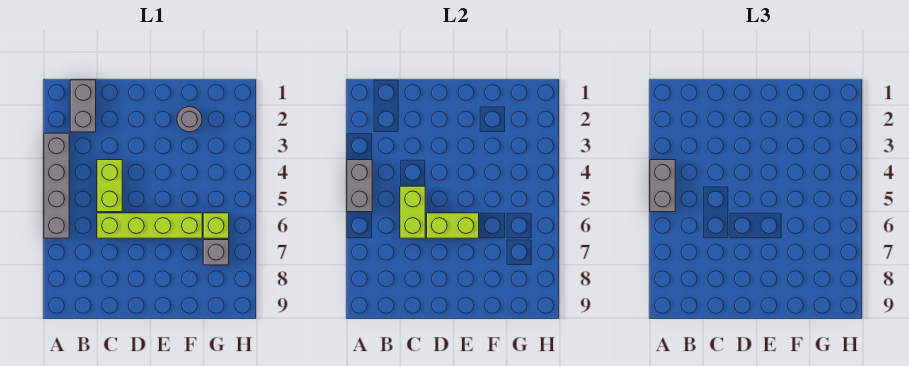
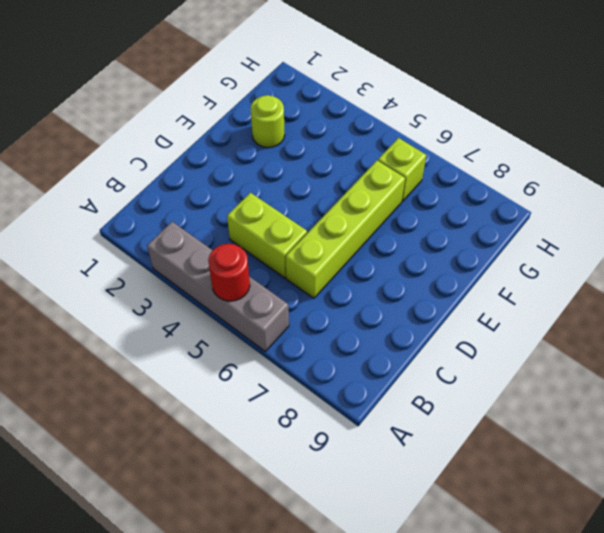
red 1x1 round brick [208,244,250,301] -> grey 1x2 brick [347,160,372,212]
lime 1x1 round brick [251,95,285,148] -> grey 1x1 round brick [177,107,202,132]
none -> grey 1x2 brick [70,80,96,132]
none -> grey 1x1 brick [203,240,229,265]

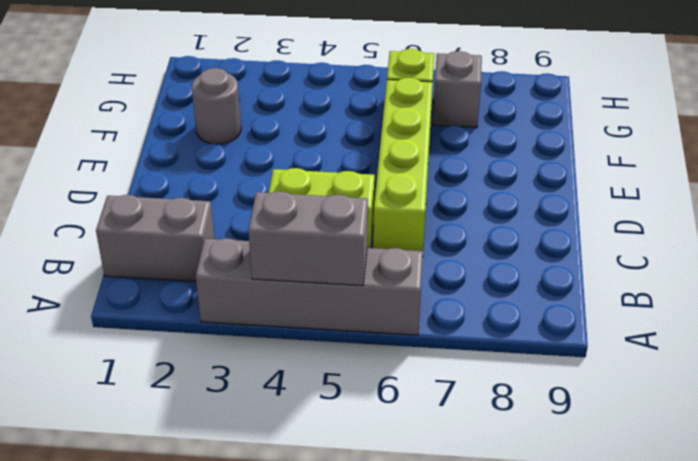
none -> lime 1x2 brick [400,186,425,238]
none -> lime 1x2 brick [427,213,479,238]

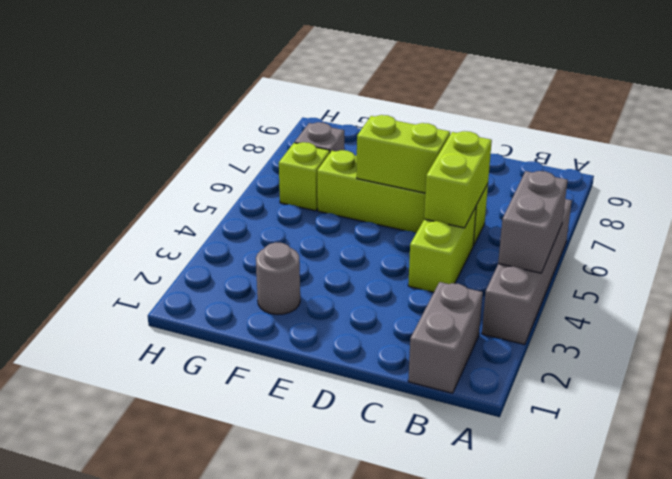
none -> grey 1x2 brick [650,160,675,212]

